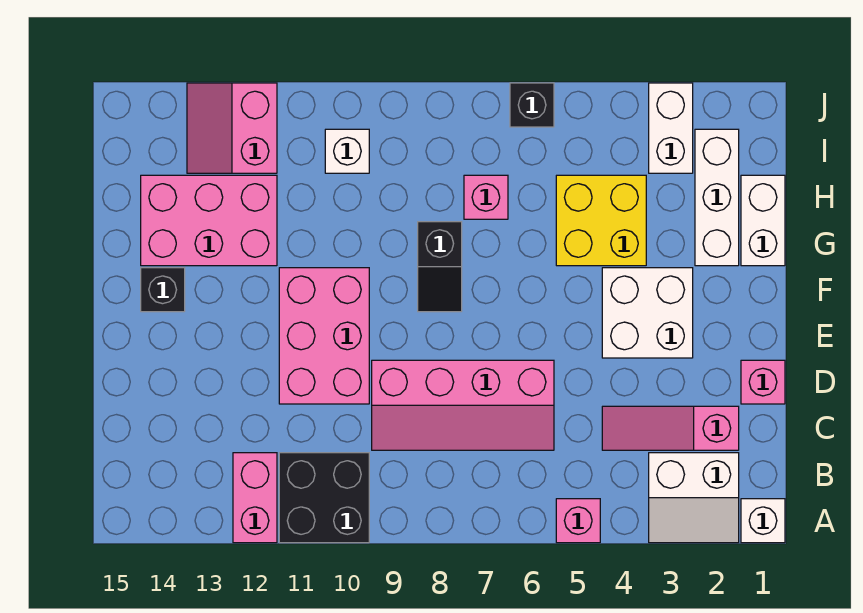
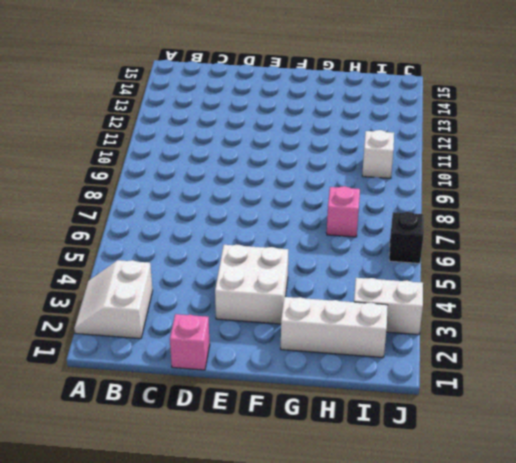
none -> white 1x1 brick [741,499,785,543]
none -> pink 1x1 brick [556,499,600,543]
none -> black 2x2 brick [279,453,369,543]

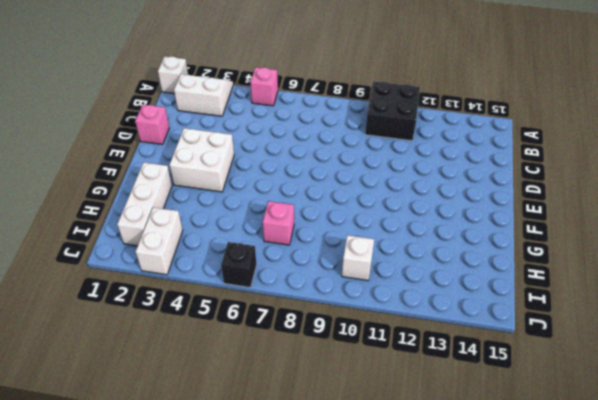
none -> pink 1x2 brick [233,453,277,543]
none -> pink 1x3 slope [602,406,739,450]
none -> pink 2x4 slope [372,360,554,450]

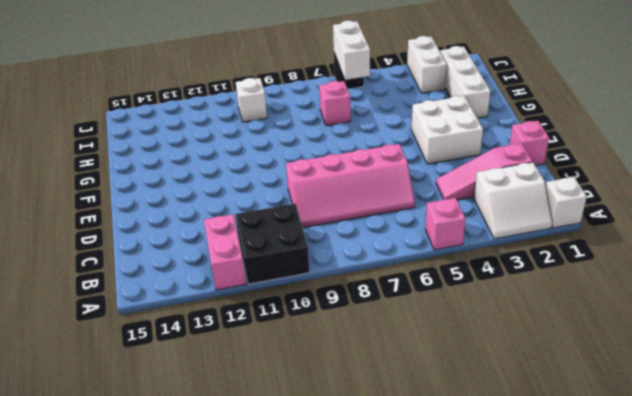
white 1x2 brick [333,21,370,80] -> white 1x2 brick moved to [741,175,785,266]
none -> pink 2x3 brick [279,268,369,404]
none -> black 1x2 slope [418,222,462,312]
none -> black 1x1 brick [141,268,185,312]

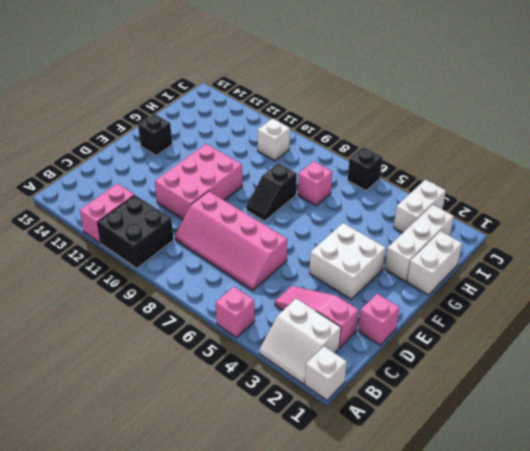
none -> yellow 2x2 brick [556,175,646,266]
none -> pink 2x3 brick [141,175,277,266]
none -> pink 2x2 slope [187,83,277,173]

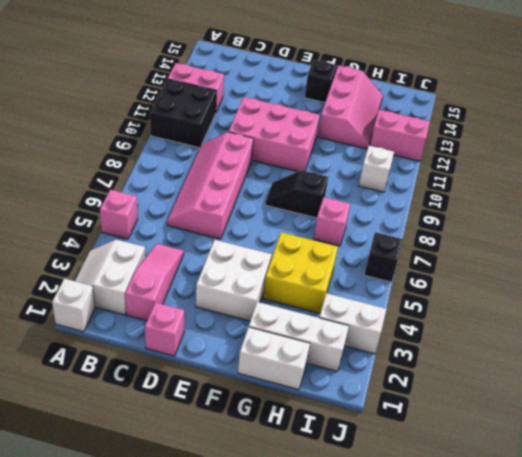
pink 2x3 slope [318,65,383,149] -> pink 2x3 brick [141,175,277,266]

